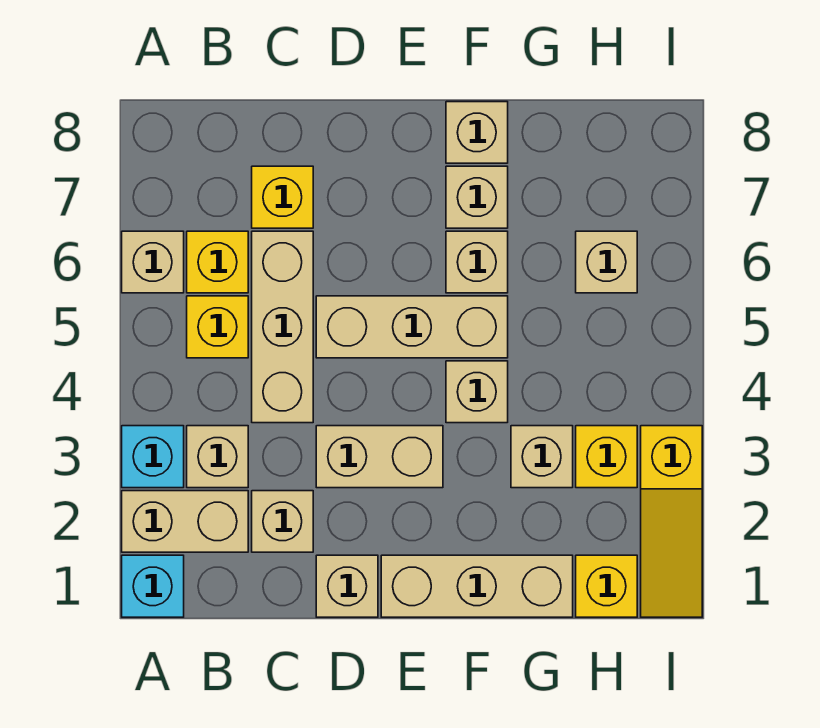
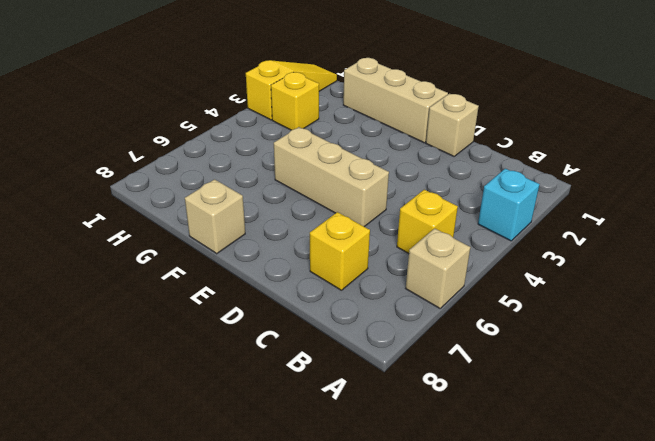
none -> cyan 1x1 brick [122,555,184,617]
none -> tan 1x2 brick [122,491,248,552]
none -> tan 1x1 brick [187,426,248,488]

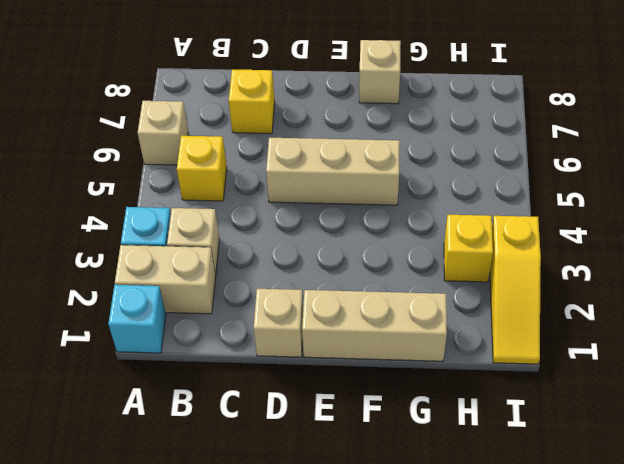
none -> yellow 1x1 brick [187,231,248,293]
none -> tan 1x1 brick [252,491,313,552]
none -> tan 1x3 brick [252,231,313,423]

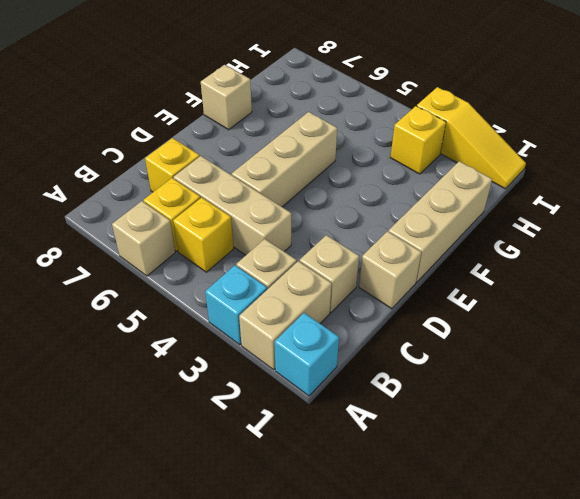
none -> tan 1x2 brick [316,426,443,488]
none -> tan 1x1 brick [446,361,508,423]
none -> tan 1x1 brick [446,231,508,293]

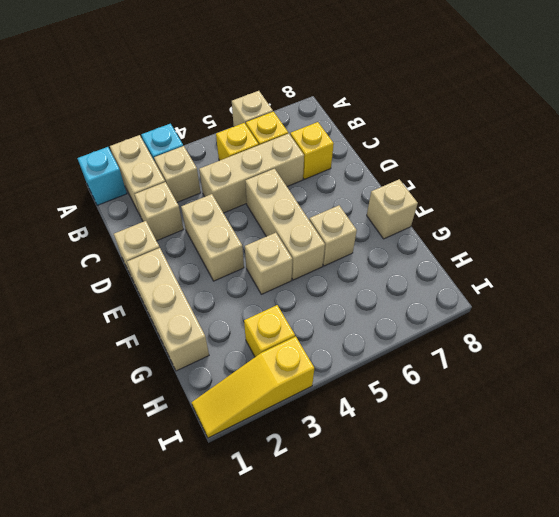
none -> tan 1x1 brick [446,166,508,228]
none -> tan 1x1 brick [511,426,573,488]
none -> yellow 1x1 brick [576,555,637,617]

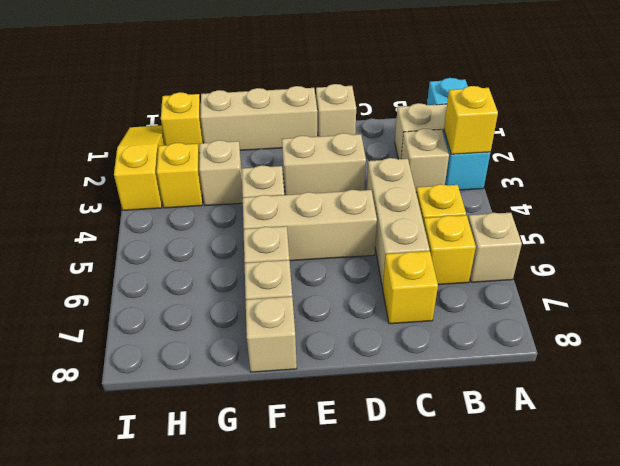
yellow 1x1 brick [444,86,498,154] -> none
none -> tan 1x1 brick [252,491,313,552]
none -> tan 1x1 brick [576,231,637,293]

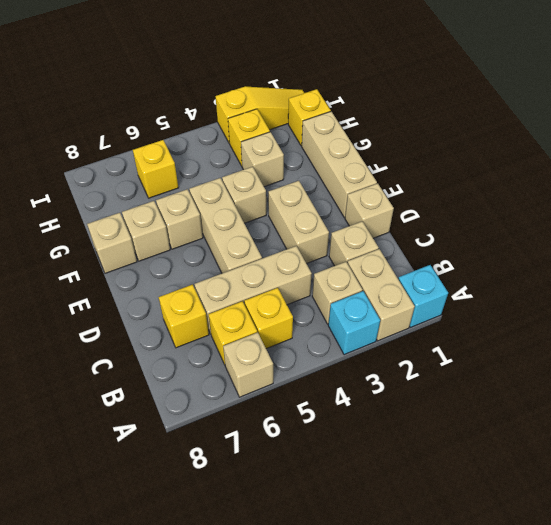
yellow 1x1 brick [133,140,179,198] -> tan 1x1 brick [576,231,637,293]

